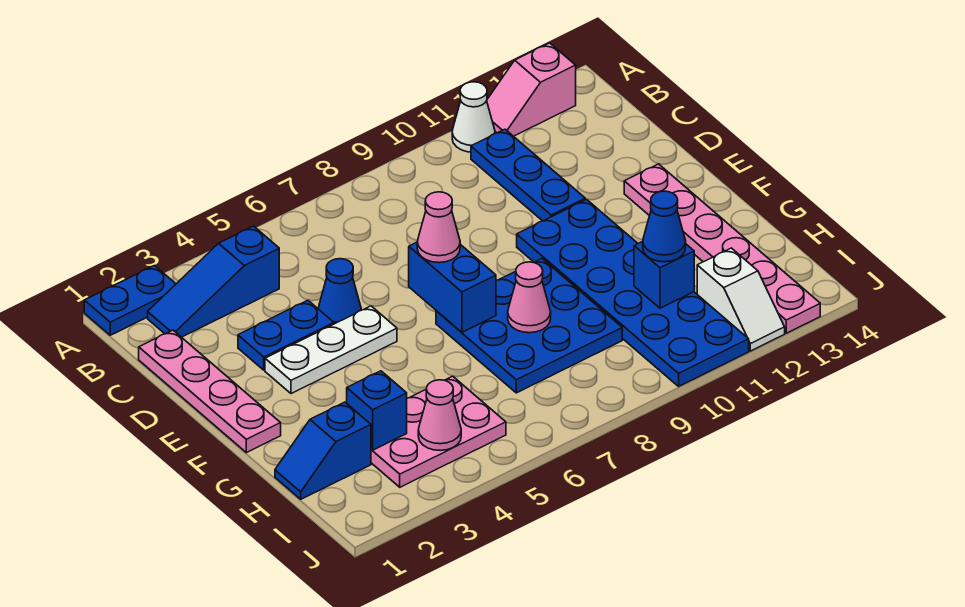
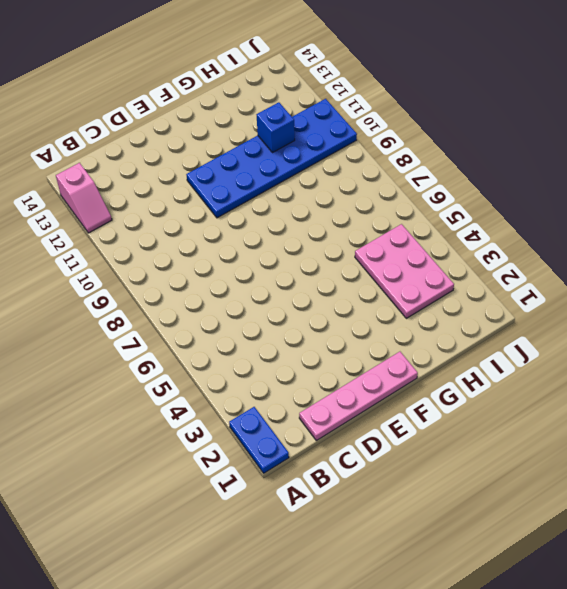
none -> white 1x1 cone [452,82,495,152]
none -> blue 1x3 slope [148,226,279,337]
none -> blue 1x3 plate [471,129,585,221]

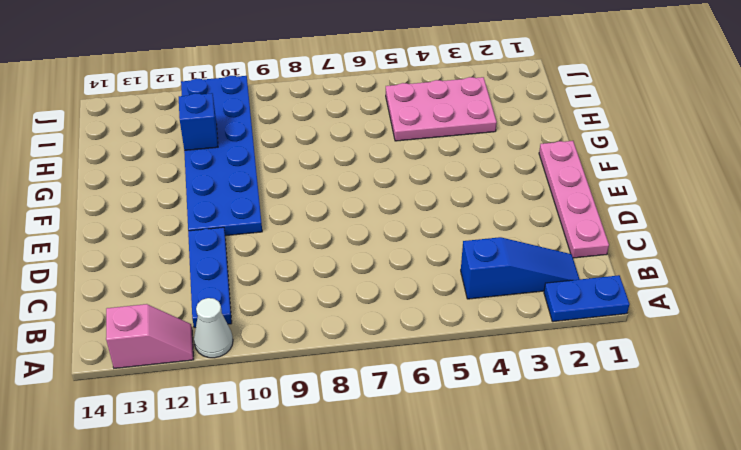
none -> blue 1x2 plate [238,300,334,370]
none -> blue 1x1 cone [318,259,361,324]
none -> white 1x3 plate [265,306,397,394]

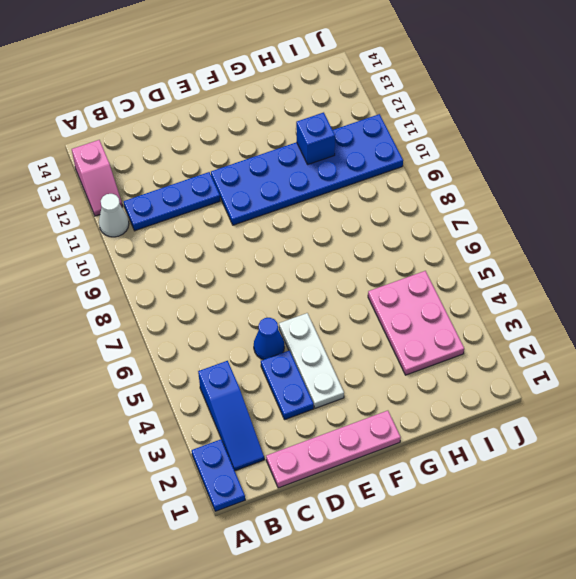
none -> pink 1x6 plate [624,164,820,333]
none -> blue 3x3 plate [436,259,622,393]
none -> blue 1x2 slope [275,402,371,499]

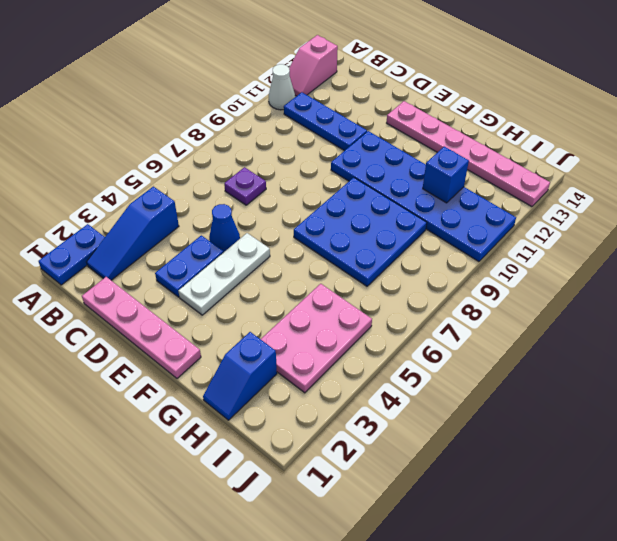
purple 1x1 plate [224,167,266,205] -> none
none -> white 1x2 slope [697,248,785,351]
none -> blue 1x2 brick [409,242,496,332]
none -> pink 1x1 cone [508,262,551,333]

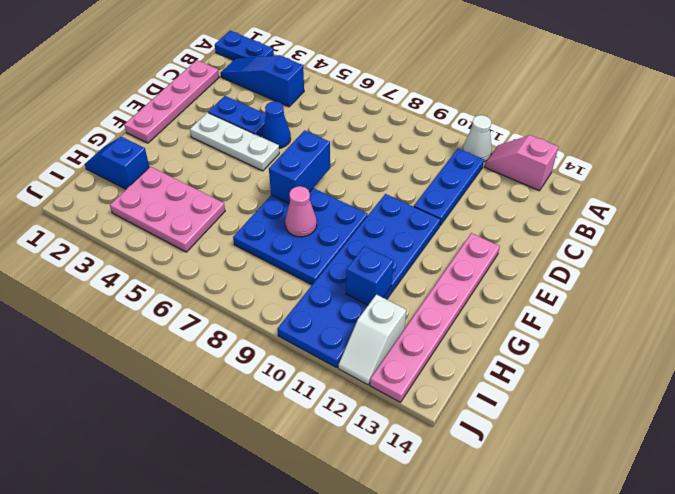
none -> blue 1x1 brick [347,371,407,450]
none -> pink 1x1 cone [418,380,461,451]
none -> pink 1x1 cone [417,192,460,263]

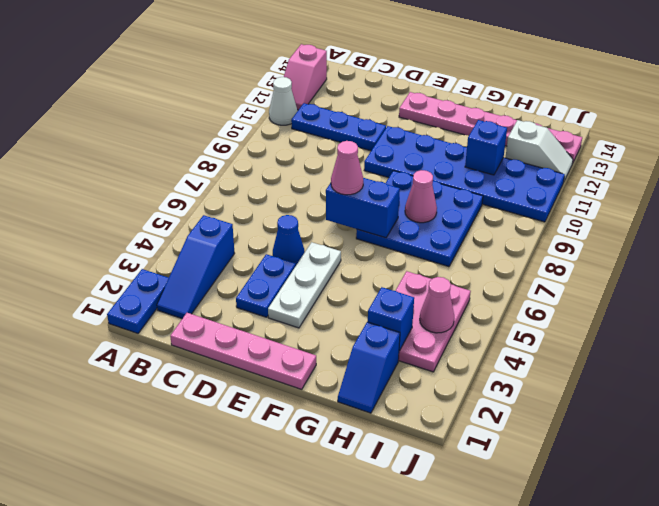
none -> blue 1x1 cone [643,191,686,262]

